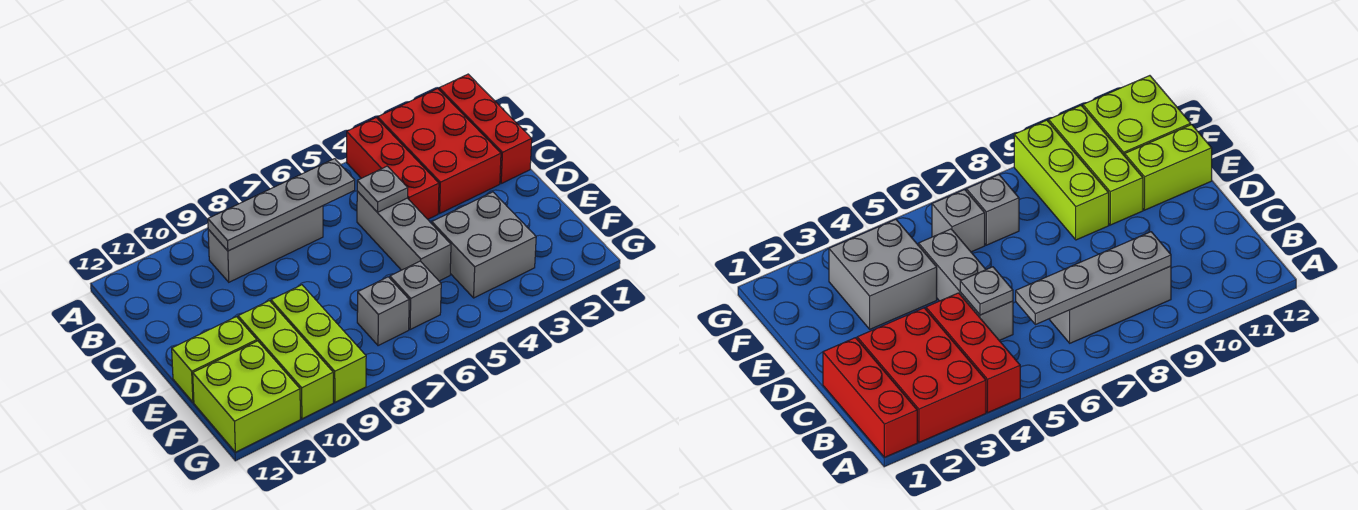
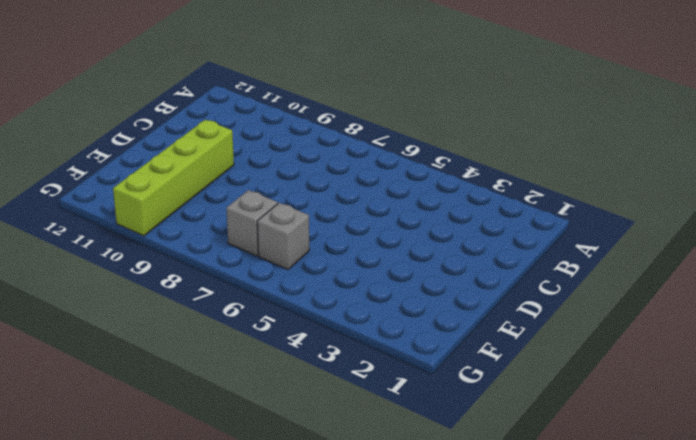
lime 1x4 brick [113,120,234,236] -> lime 1x3 brick [238,301,333,419]
none -> red 1x3 brick [439,74,532,183]
none -> red 2x3 brick [378,89,501,213]
none -> red 1x3 brick [347,118,439,219]

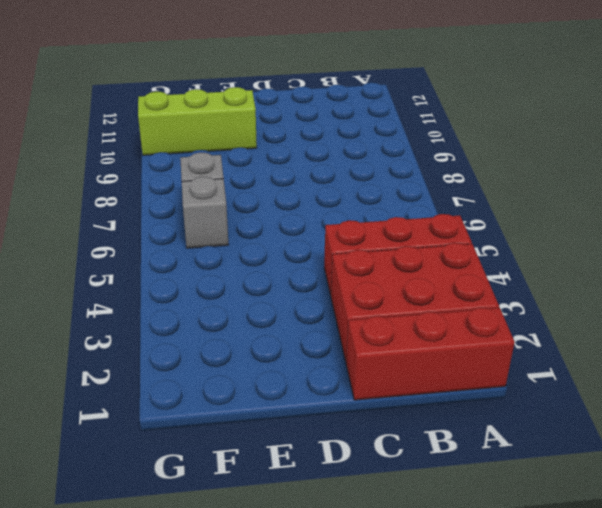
none -> grey 1x3 brick [208,206,323,282]
none -> grey 1x3 brick [357,191,451,281]
none -> grey 2x2 brick [432,192,536,298]

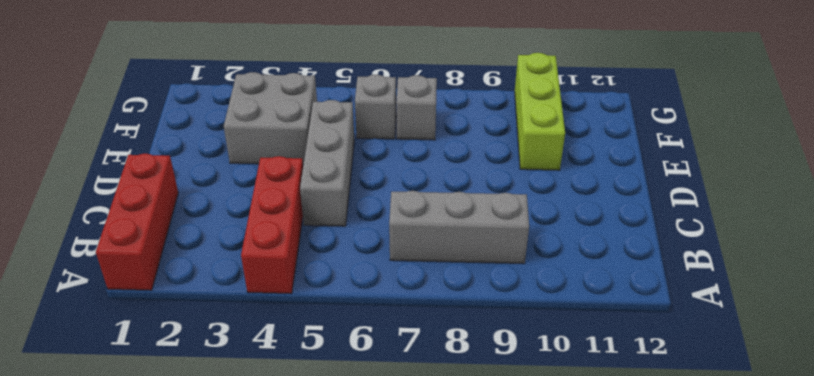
none -> red 2x3 brick [378,89,501,213]
none -> lime 1x3 brick [271,285,366,402]
none -> lime 1x2 brick [172,317,257,402]

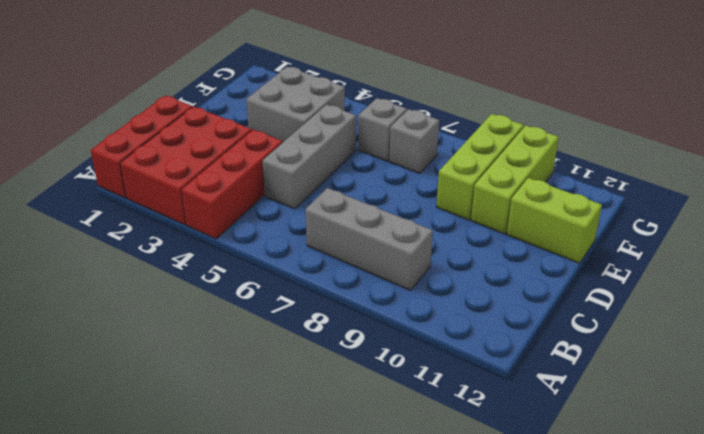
none -> lime 2x2 brick [193,341,300,452]
none -> grey 1x4 plate [208,159,355,251]
none -> grey 1x1 plate [357,166,408,212]

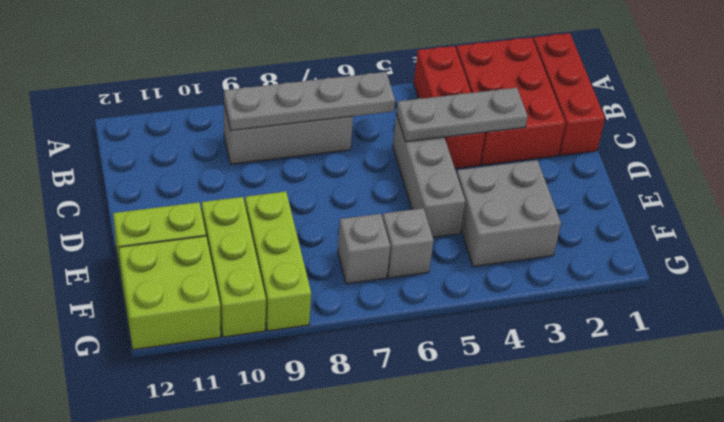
grey 1x3 plate [396,88,528,142] -> grey 1x1 plate [357,166,408,212]

